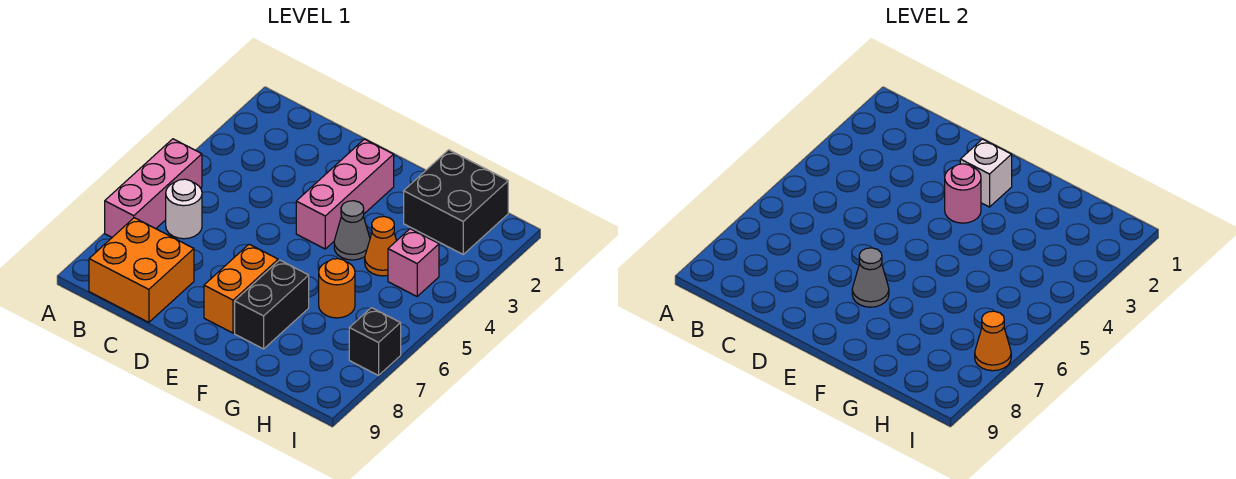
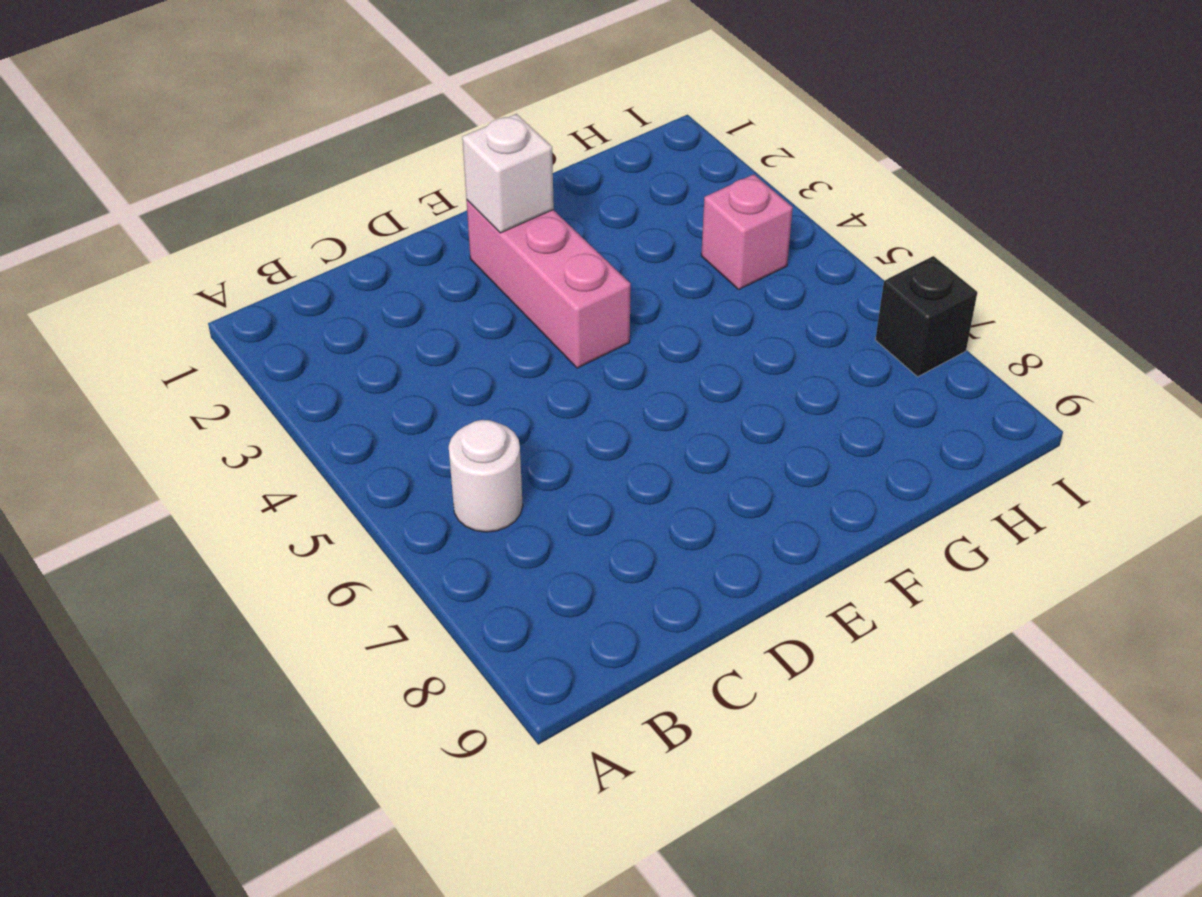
none -> pink 1x3 brick [105,139,202,237]
none -> orange 2x2 brick [89,218,194,322]
none -> orange 1x2 brick [204,244,278,333]

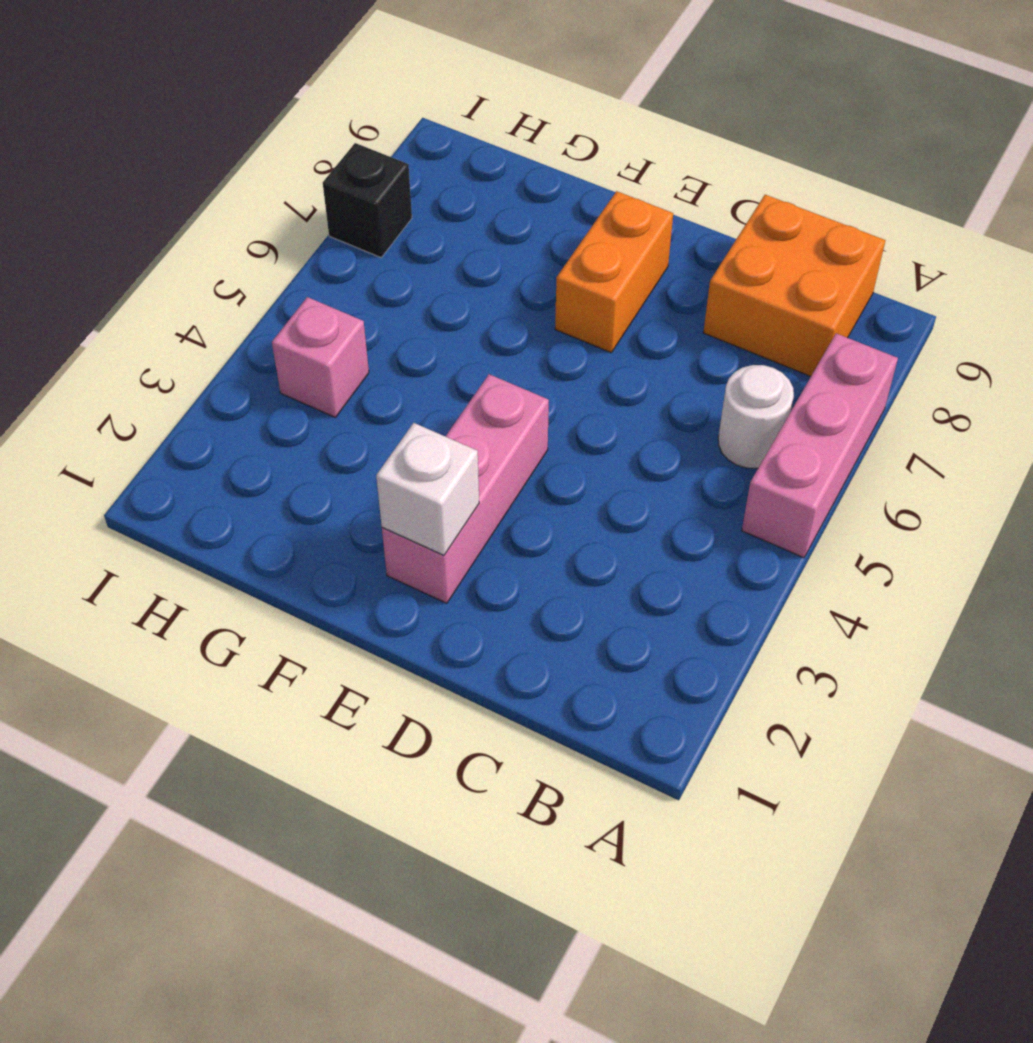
none -> grey 1x1 cone [334,201,370,260]
none -> black 1x2 brick [235,260,309,349]
none -> black 2x2 brick [404,150,508,254]

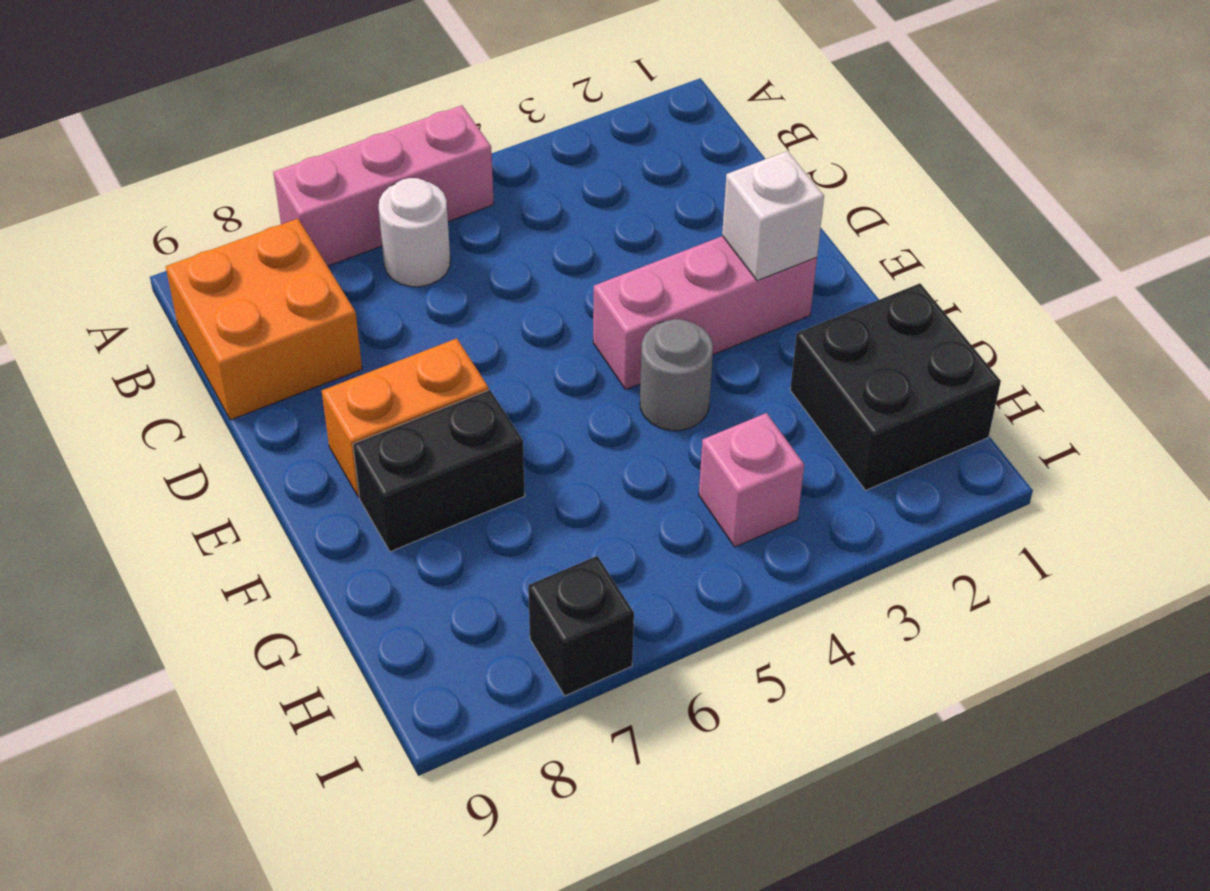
grey 1x1 round brick [640,319,713,431] -> grey 1x1 cone [334,201,370,260]
none -> orange 1x1 cone [365,217,396,276]
none -> orange 1x1 round brick [319,259,355,318]
none -> pink 1x1 round brick [945,164,981,223]

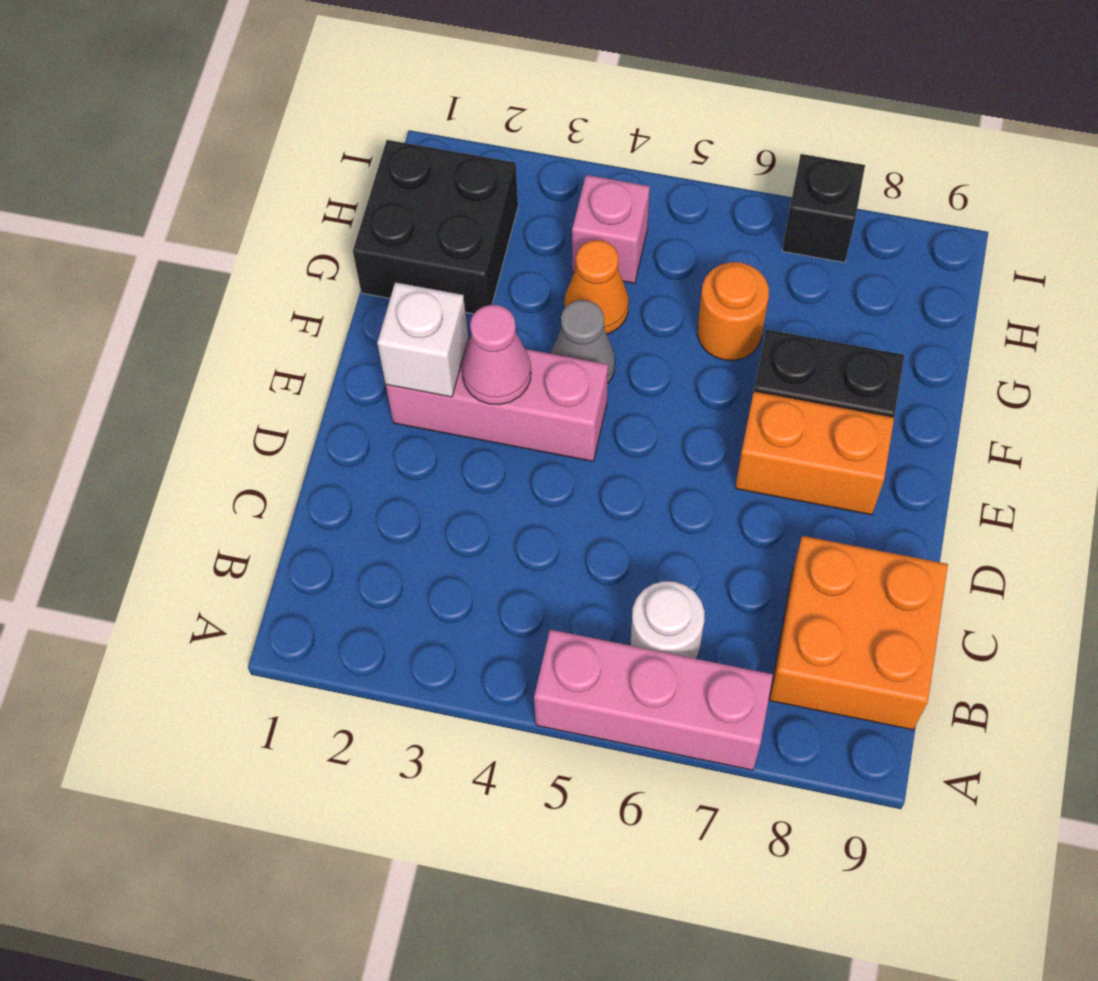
pink 1x1 cone [462,305,531,405] -> pink 1x1 round brick [945,164,981,223]
none -> grey 1x1 cone [852,248,889,307]
none -> orange 1x1 cone [975,311,1011,371]

